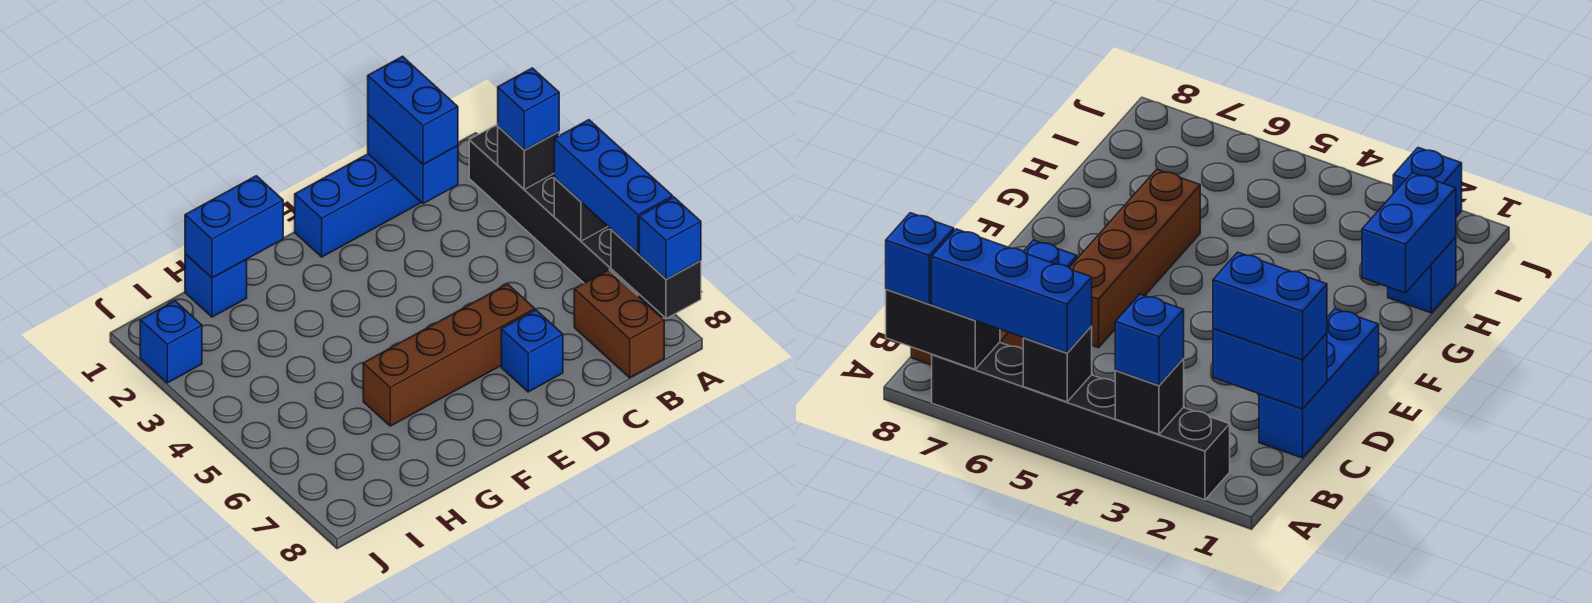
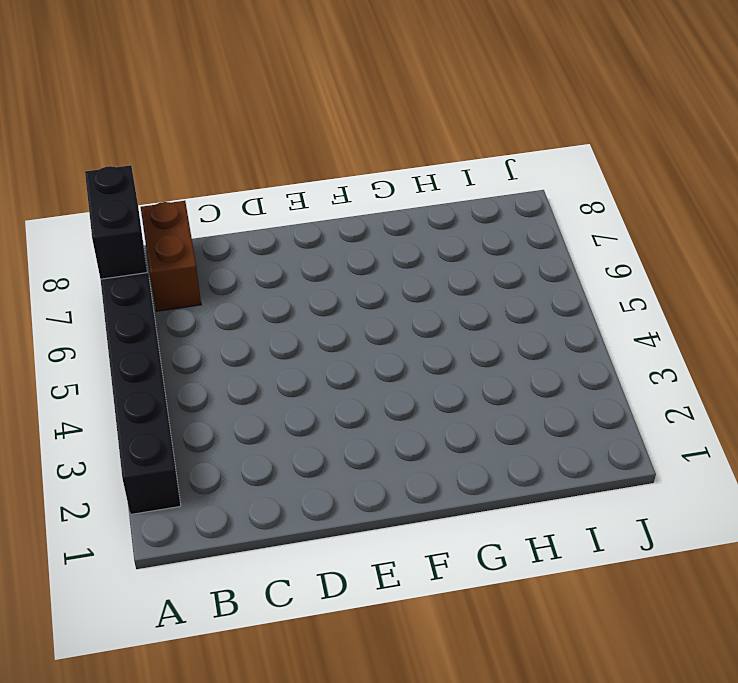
none -> blue 1x3 brick [295,154,422,257]
none -> brown 1x4 brick [363,284,535,426]
none -> blue 1x1 brick [501,310,563,392]

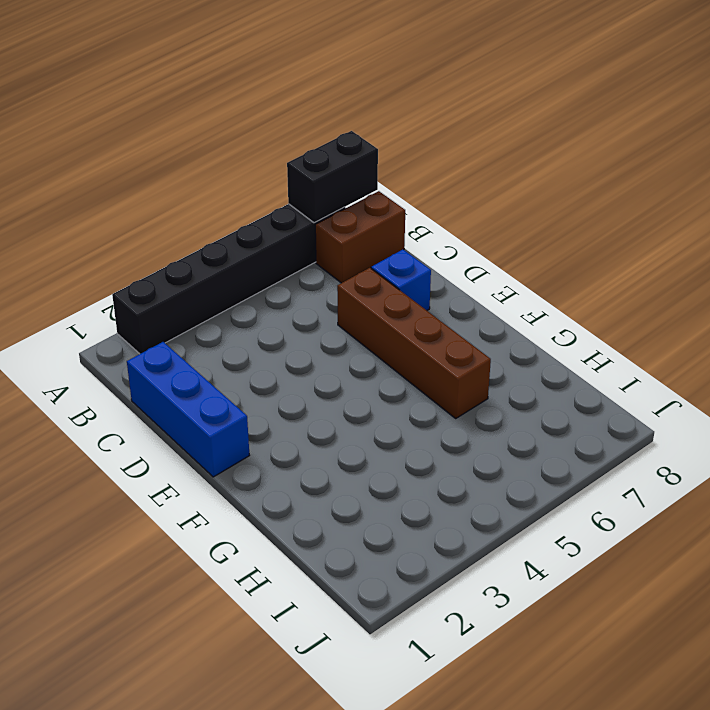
none -> blue 1x1 brick [185,254,247,317]
none -> blue 1x1 brick [140,301,202,383]
none -> black 1x1 brick [498,127,559,189]

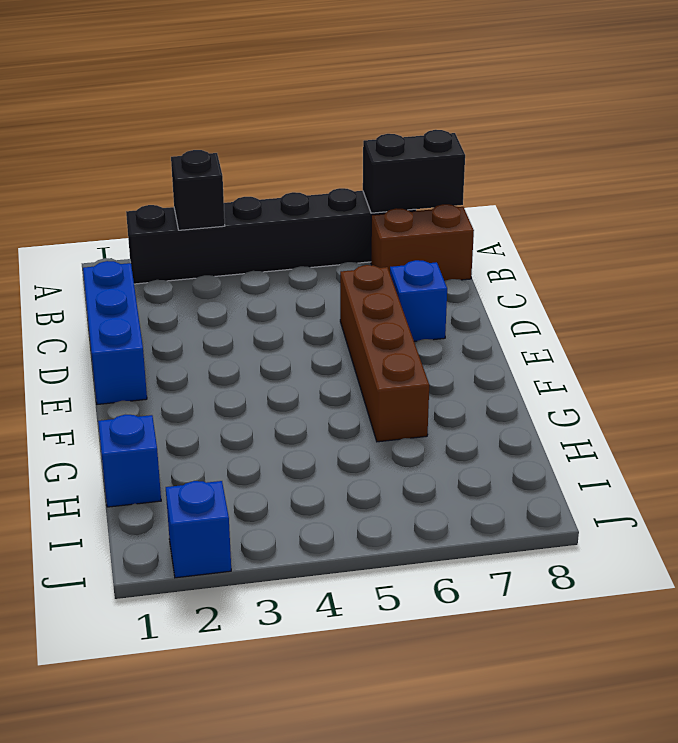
none -> black 1x1 brick [554,178,608,241]
none -> blue 1x2 brick [368,115,458,204]
none -> blue 1x2 brick [185,176,283,278]

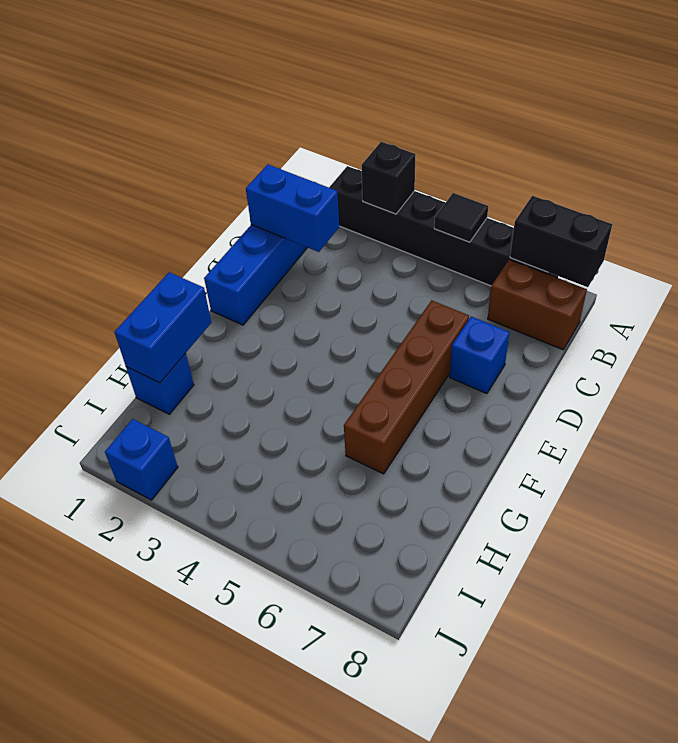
black 1x1 tile [434,193,488,242] -> black 1x1 brick [554,178,608,241]
none -> blue 1x1 brick [498,68,559,150]
none -> blue 1x3 brick [554,120,673,253]
none -> blue 1x1 brick [639,197,701,279]

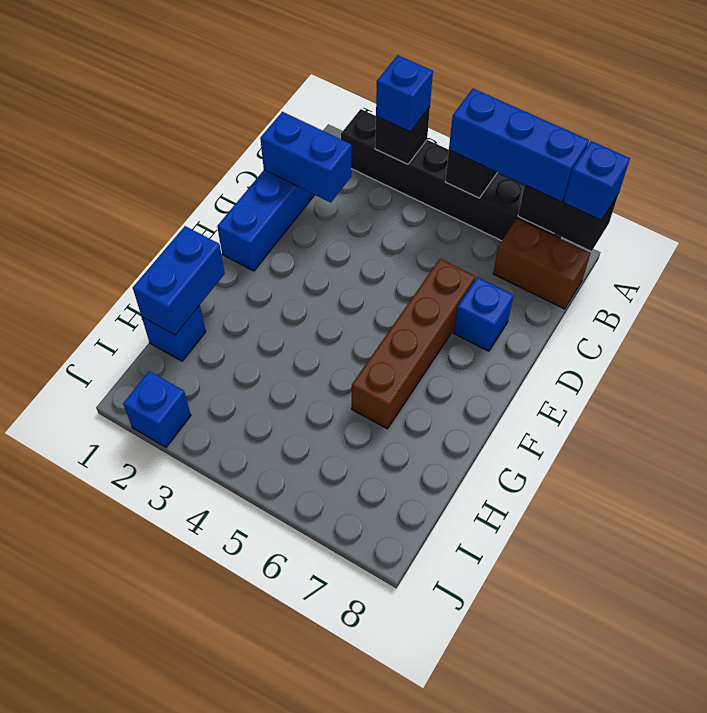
none -> blue 1x2 brick [368,56,458,164]

